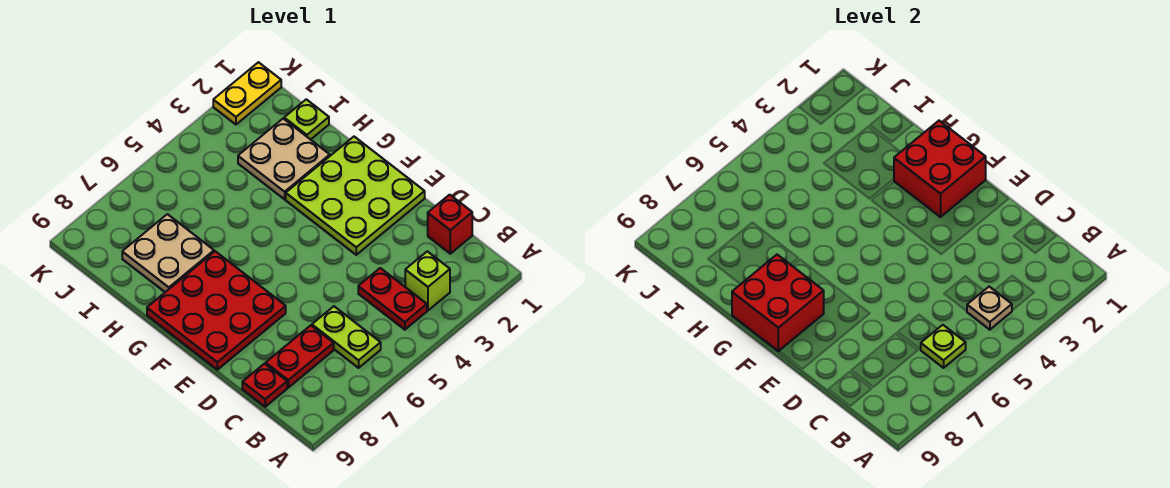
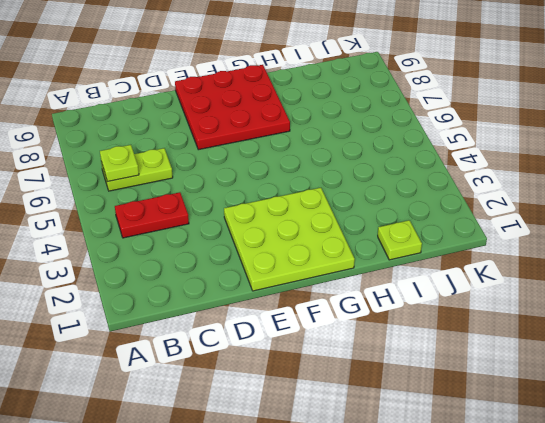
none -> lime 1x1 brick [405,251,450,310]
none -> red 1x1 brick [428,195,472,254]
none -> red 1x2 plate [266,325,334,388]

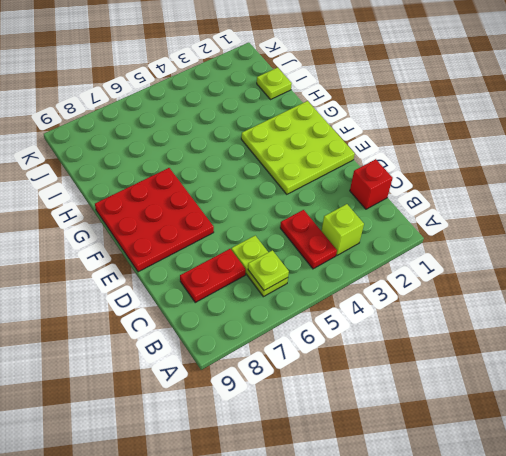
none -> red 1x1 plate [242,364,287,407]
none -> tan 2x2 plate [238,119,330,199]
none -> tan 2x2 plate [122,214,214,292]

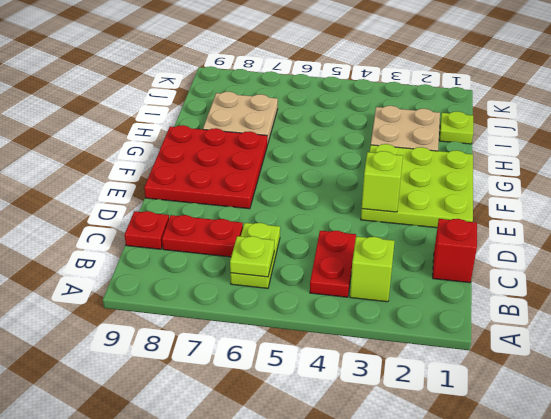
lime 1x1 brick [362,151,403,212] -> none
none -> yellow 1x2 plate [213,62,281,124]
none -> tan 1x1 plate [967,287,1012,330]
none -> red 2x2 brick [894,121,986,217]

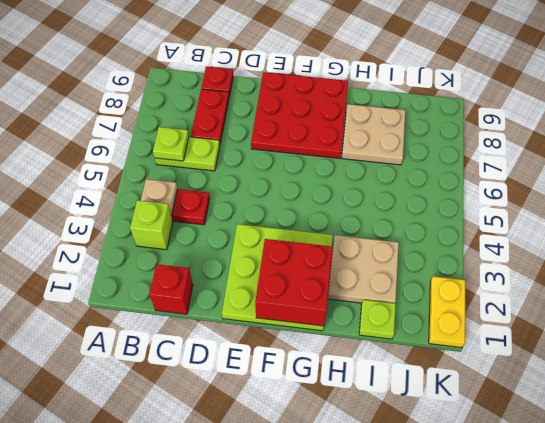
none -> red 2x2 brick [732,255,824,351]

